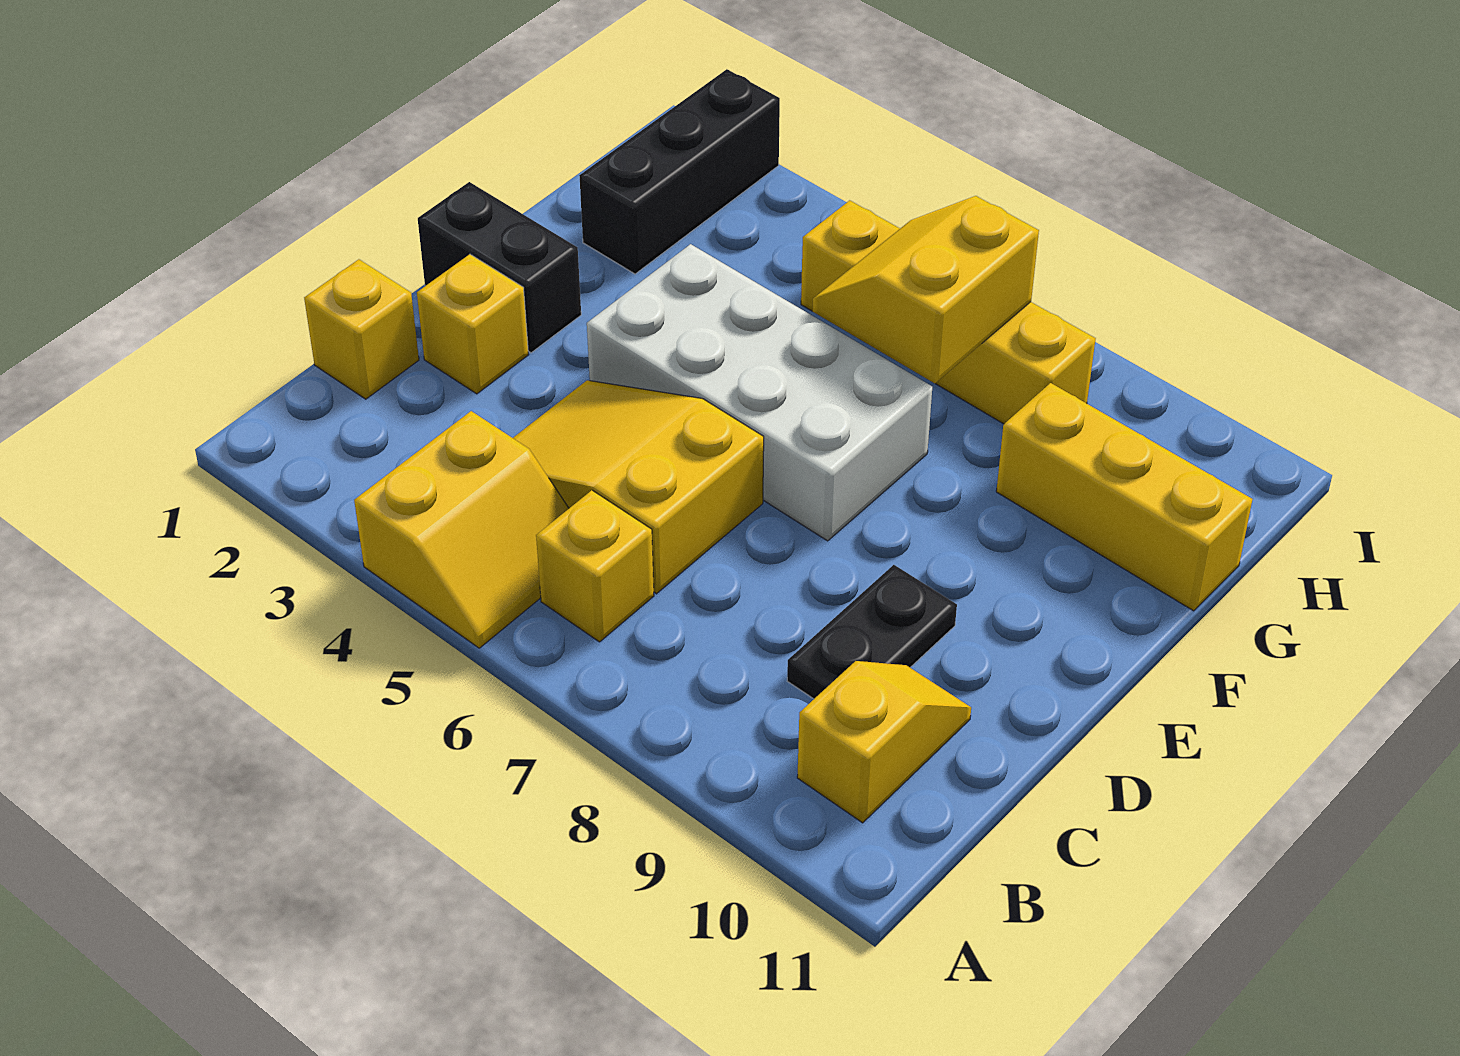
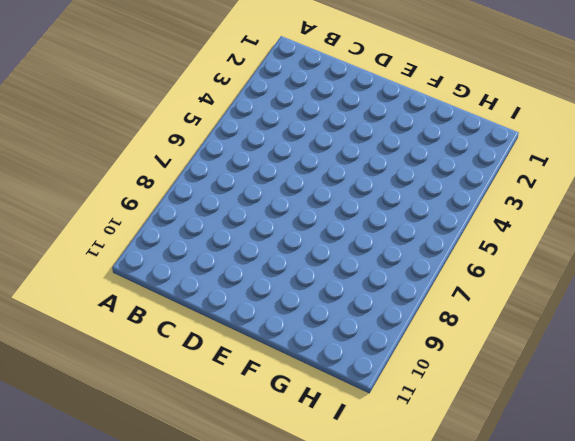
none -> yellow 2x2 slope [354,411,569,648]
none -> yellow 1x1 brick [536,490,654,642]
none -> yellow 1x2 slope [797,661,971,823]

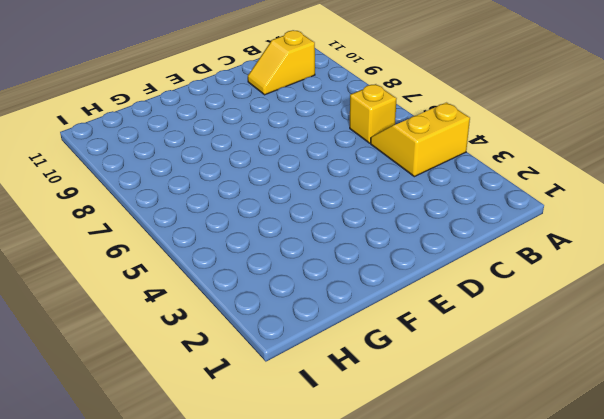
none -> yellow 1x1 brick [304,259,419,399]
none -> yellow 2x3 slope [513,380,764,594]
none -> black 1x2 plate [787,565,957,699]

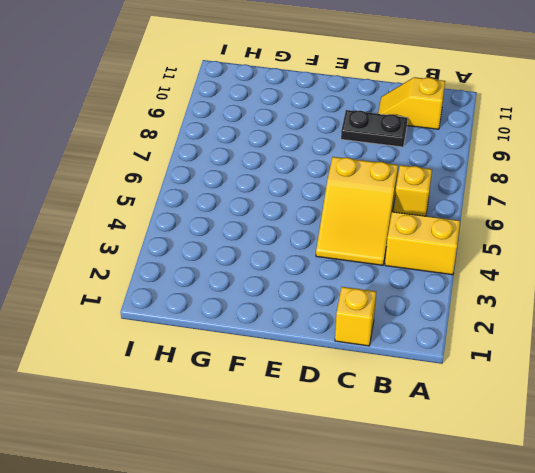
none -> yellow 1x1 brick [417,254,528,394]
none -> black 1x2 brick [418,182,581,353]
none -> white 2x4 brick [587,244,932,541]

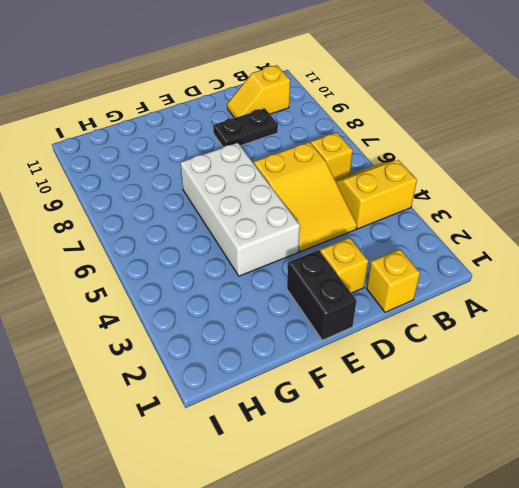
none -> black 1x3 brick [579,69,780,274]
none -> yellow 1x3 brick [996,383,1253,611]
none -> yellow 1x4 brick [801,200,1096,424]

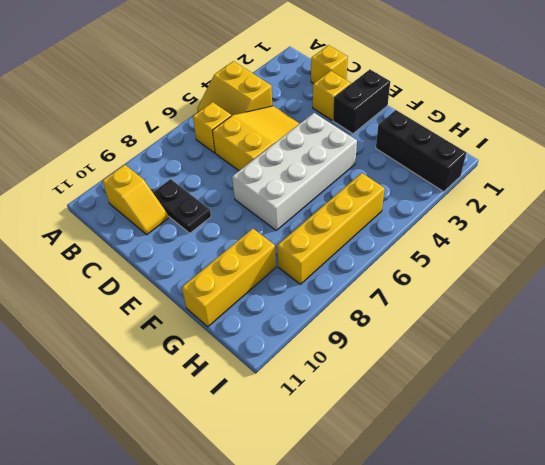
none -> yellow 2x2 slope [812,196,1039,383]

